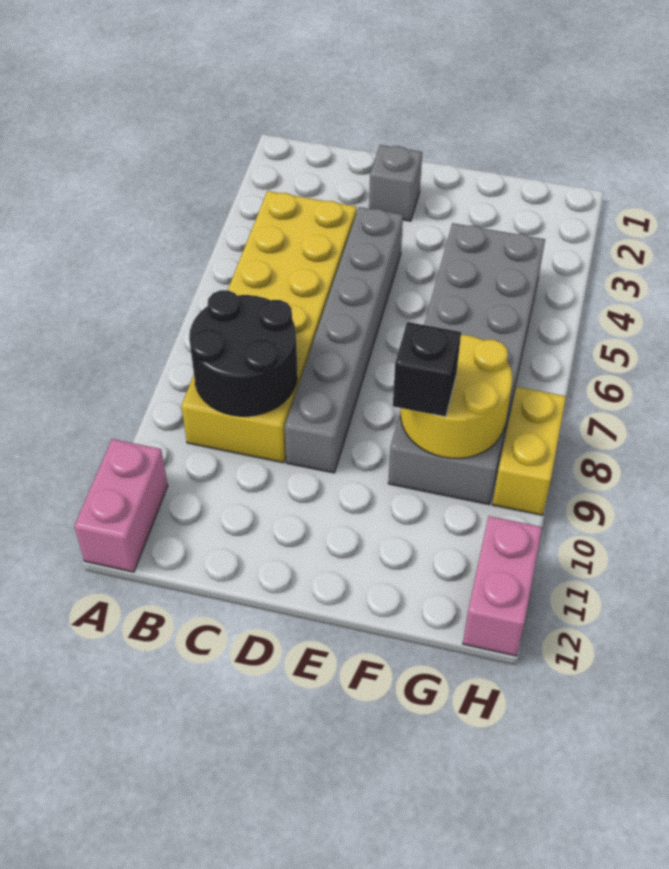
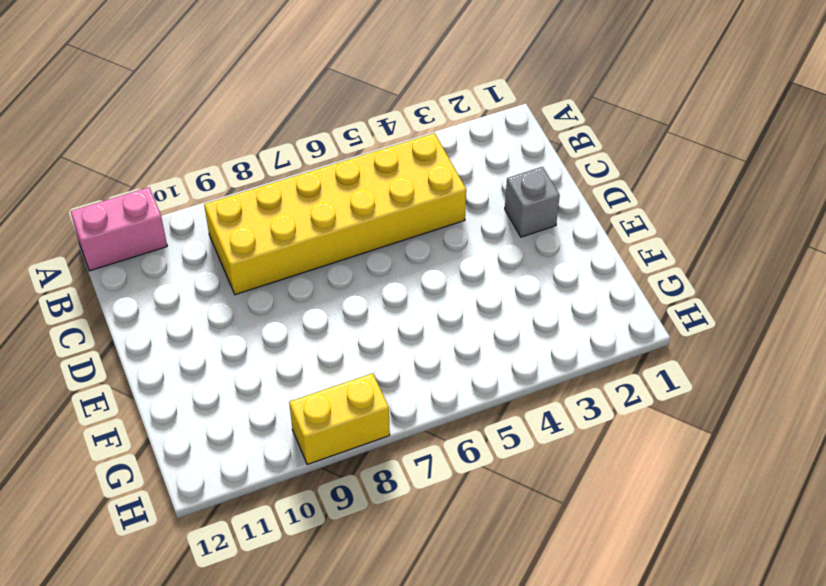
none -> grey 1x6 brick [285,207,403,473]
none -> grey 2x6 brick [388,223,545,505]

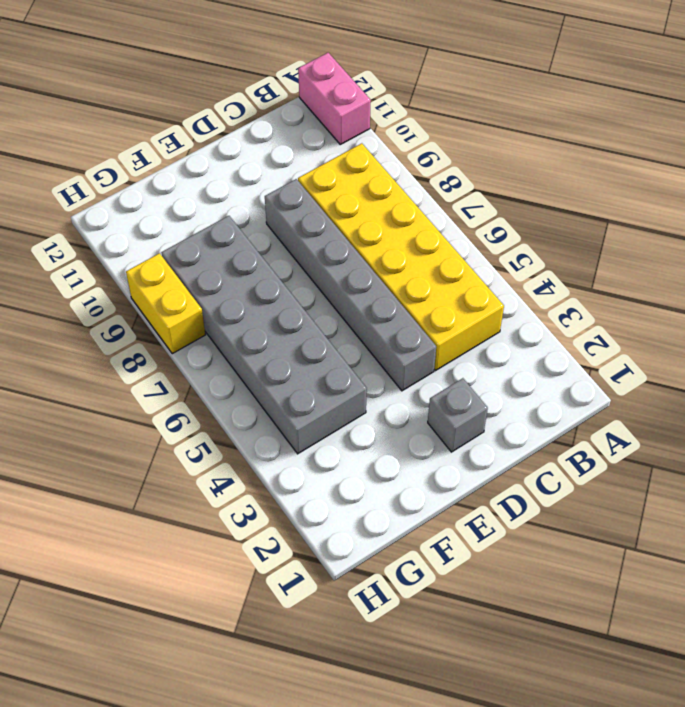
none -> pink 1x2 brick [463,516,542,656]
none -> black 2x2 round brick [189,290,297,416]

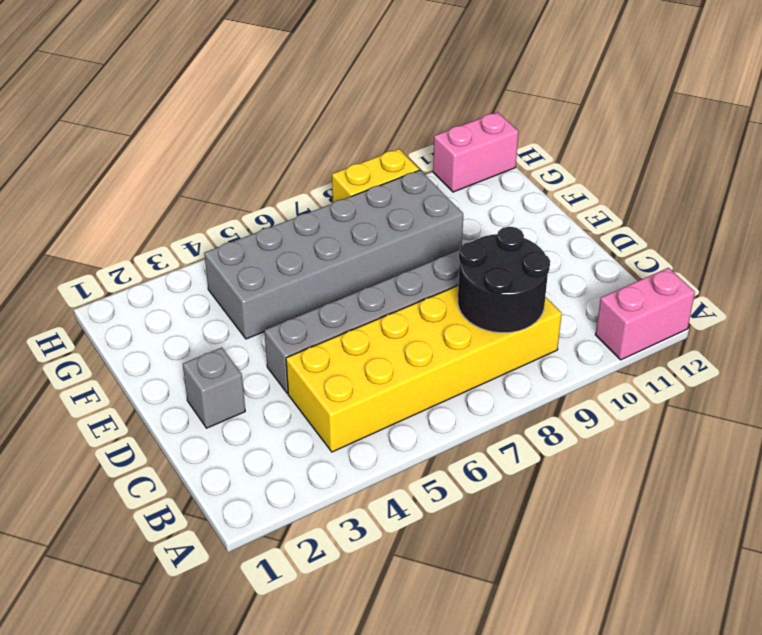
none -> yellow 2x2 round brick [401,334,513,458]
none -> black 1x1 brick [393,322,461,417]

